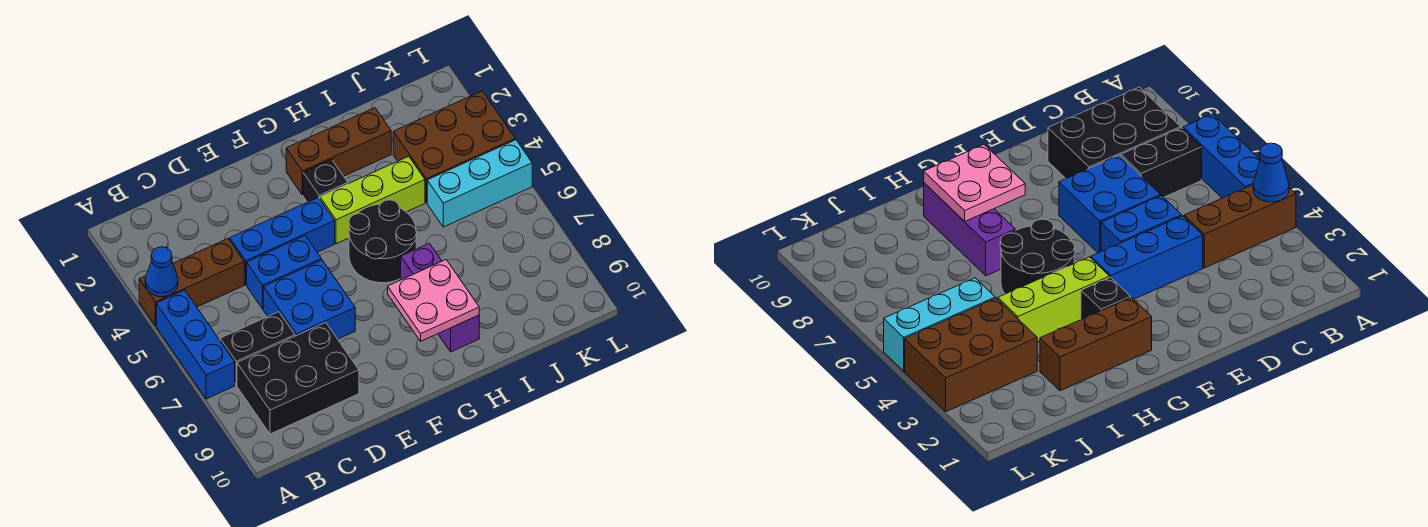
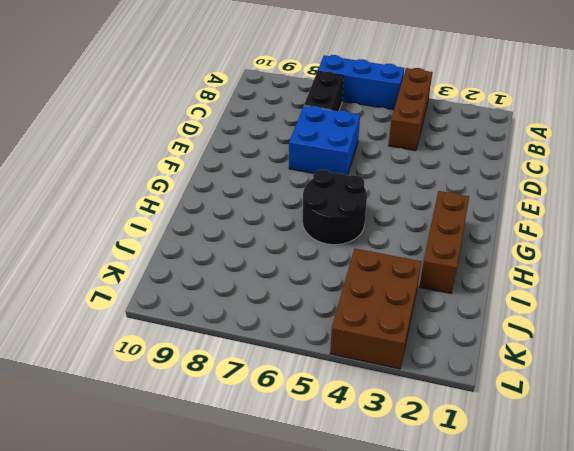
none -> black 2x3 brick [237,322,359,434]
none -> blue 1x3 brick [230,197,335,285]
none -> blue 1x2 brick [247,236,321,309]

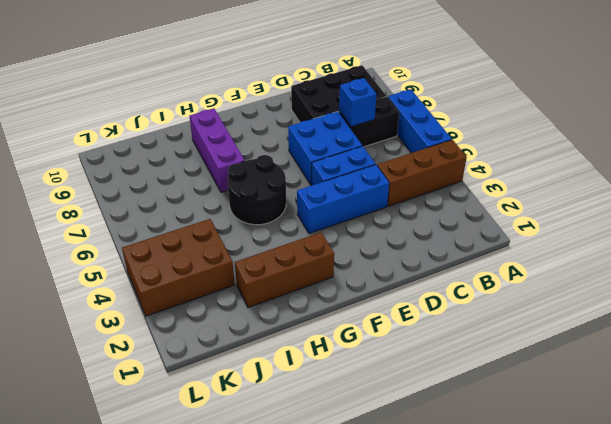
blue 1x1 brick [339,78,377,127] -> none
none -> black 1x1 brick [303,159,348,202]
none -> lime 1x3 brick [320,156,425,244]
none -> cyan 1x3 brick [427,140,532,227]

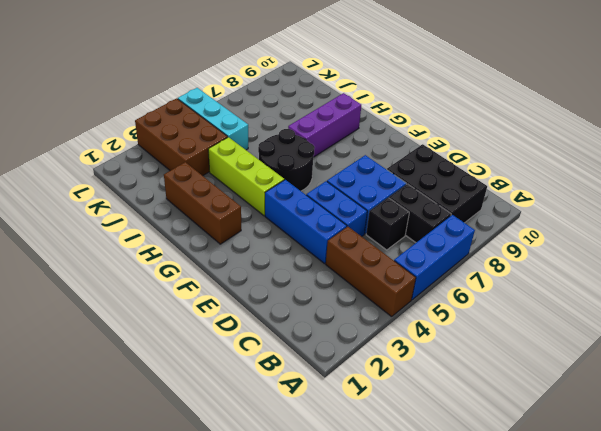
black 1x1 brick [366,198,409,250] -> black 1x1 brick moved to [303,159,348,202]
none -> blue 1x1 cone [145,247,178,297]
none -> pink 2x2 plate [388,260,479,341]

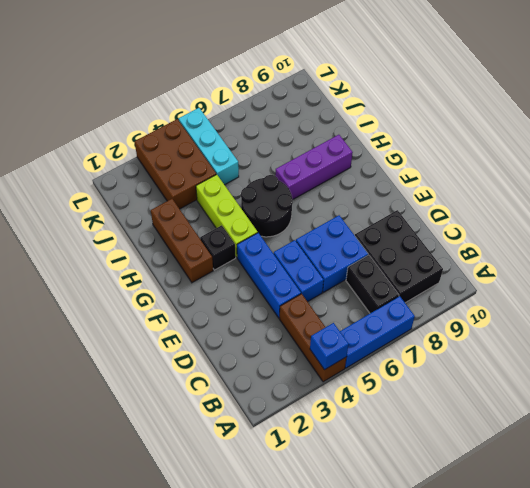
blue 1x1 brick [310,323,349,370] -> blue 1x1 cone [145,247,178,297]
none -> pink 2x2 plate [388,260,479,341]

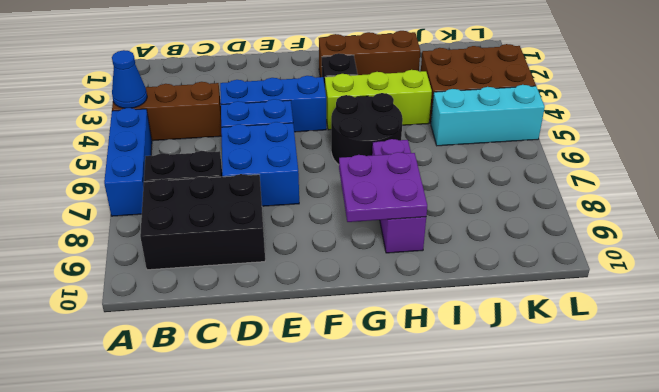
purple 2x2 plate [339,152,427,222] -> pink 2x2 plate [388,260,479,341]

